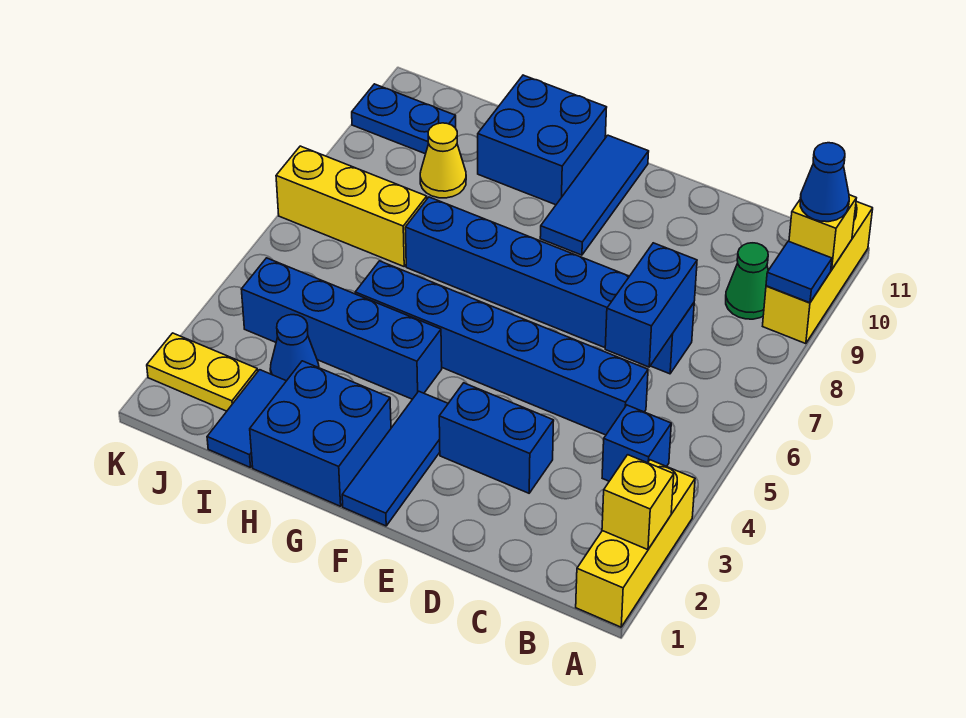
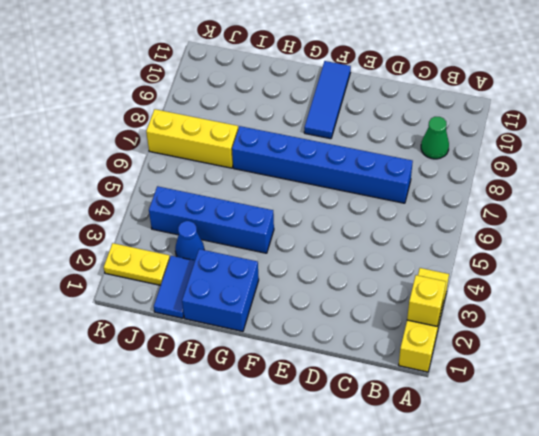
none -> yellow 1x3 brick [763,202,873,344]
none -> blue 1x1 brick [602,405,671,481]
none -> blue 1x6 brick [355,261,648,435]

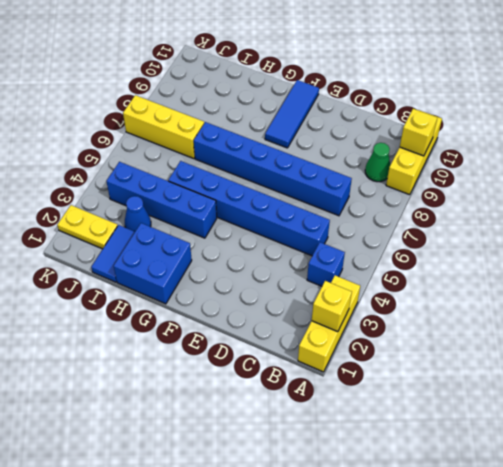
none -> blue 1x2 brick [439,383,554,493]
none -> blue 1x3 tile [342,391,448,526]
none -> blue 2x2 brick [478,75,607,205]

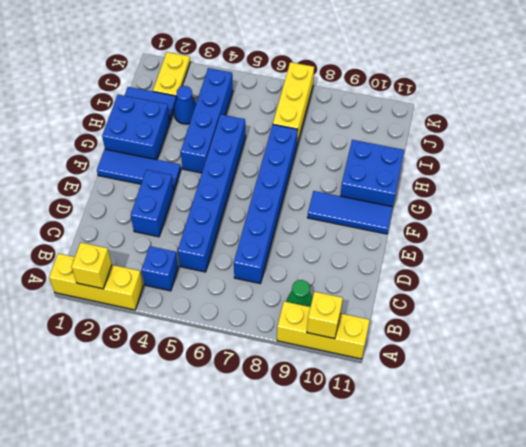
none -> yellow 1x1 cone [420,123,466,198]
none -> blue 1x2 plate [352,84,456,154]
none -> blue 1x1 tile [766,241,832,303]

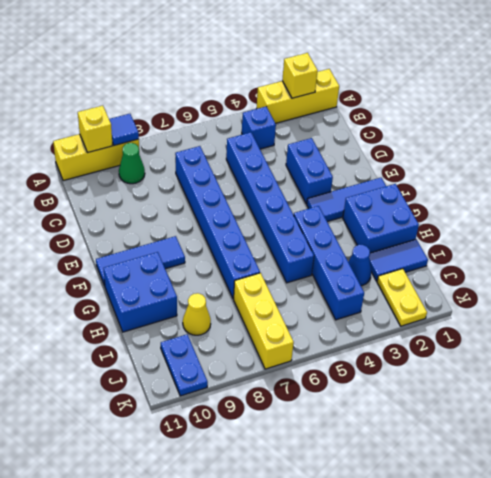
none -> blue 1x2 brick [605,243,697,367]
none -> blue 1x1 cone [800,143,849,222]

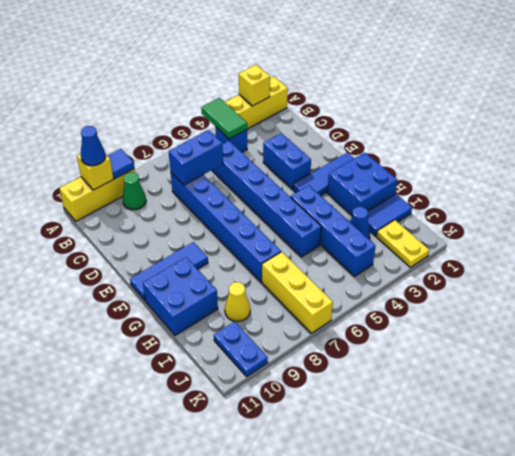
green 1x2 tile [201,98,247,139] -> none

